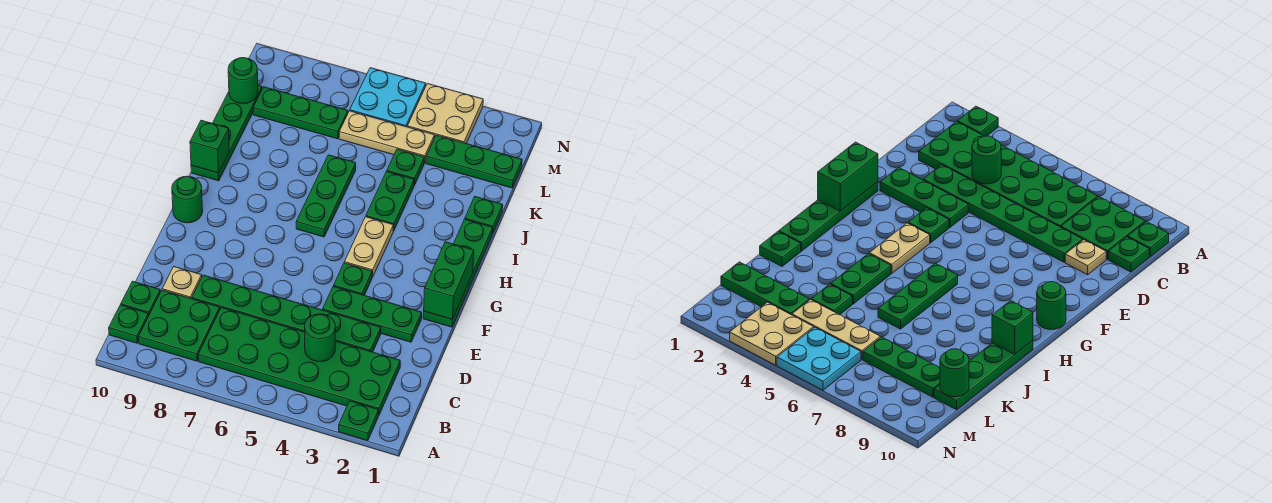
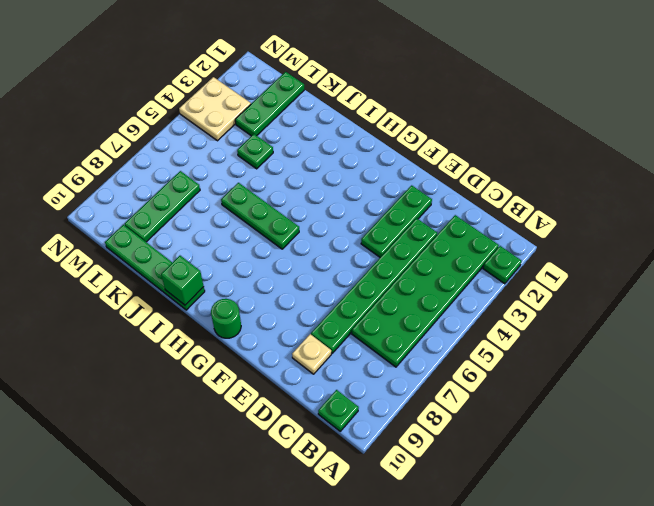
none -> green 2x2 plate [138,290,220,361]
none -> green 1x1 plate [121,281,160,314]
none -> green 1x4 plate [423,219,493,327]

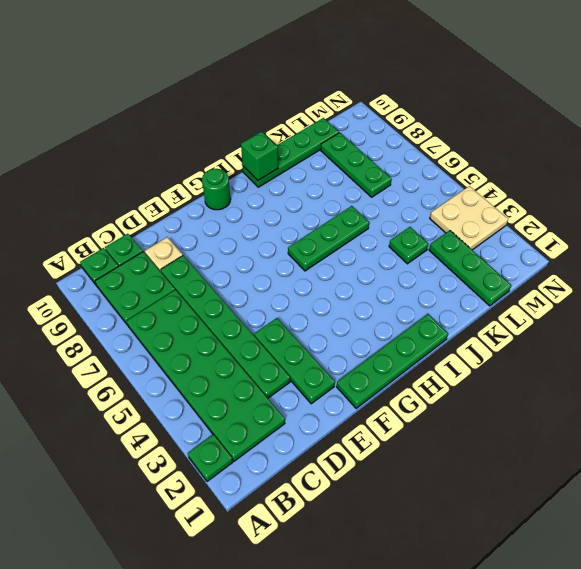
none -> green 1x1 plate [334,263,372,295]
none -> tan 1x2 plate [344,217,393,277]
none -> green 1x2 plate [366,171,414,231]

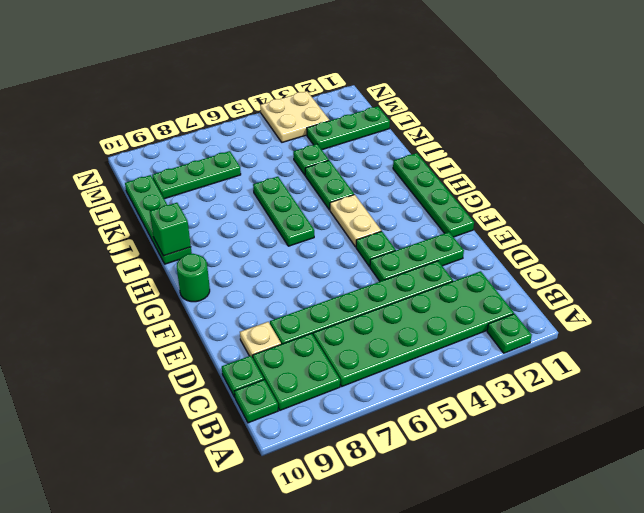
none -> green 1x1 plate [465,197,503,233]
none -> tan 1x3 plate [339,111,435,163]
none -> cyan 2x2 plate [350,68,426,127]

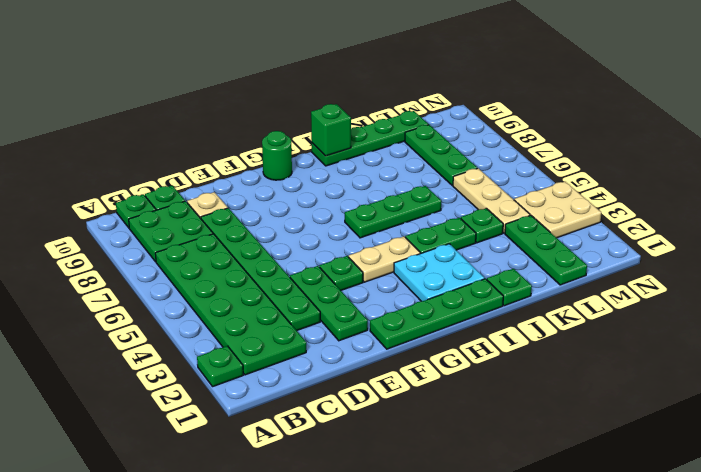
cyan 2x2 plate [394,244,485,301] -> cyan 2x2 plate moved to [350,68,426,127]
none -> green 1x1 round brick [305,314,335,362]
none -> green 1x2 brick [424,242,474,319]
none -> green 1x1 round brick [228,58,258,104]

